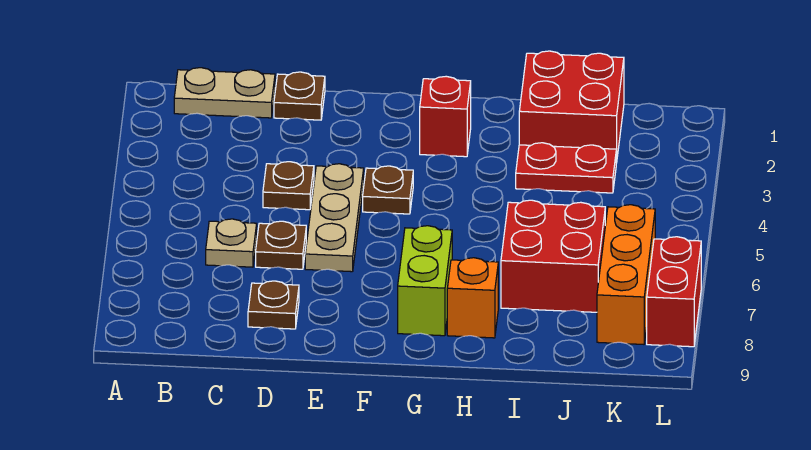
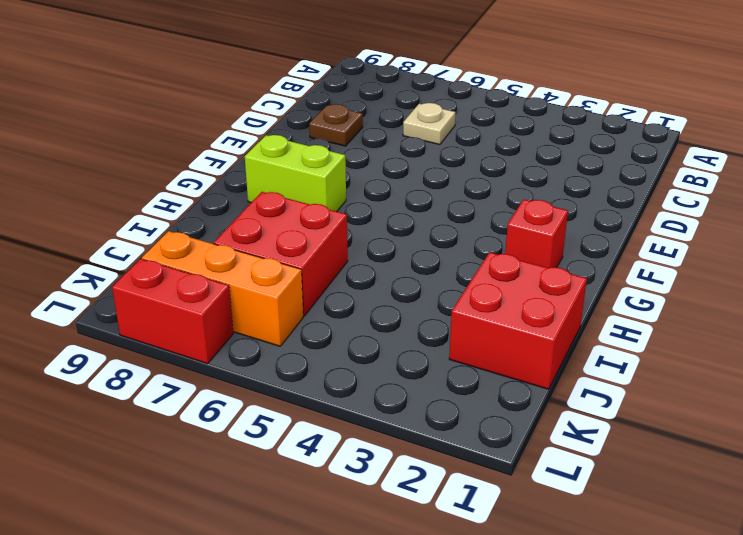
none -> tan 1x2 plate [174,68,275,118]
none -> brown 1x1 plate [274,72,325,120]
none -> brown 1x1 plate [263,162,314,210]

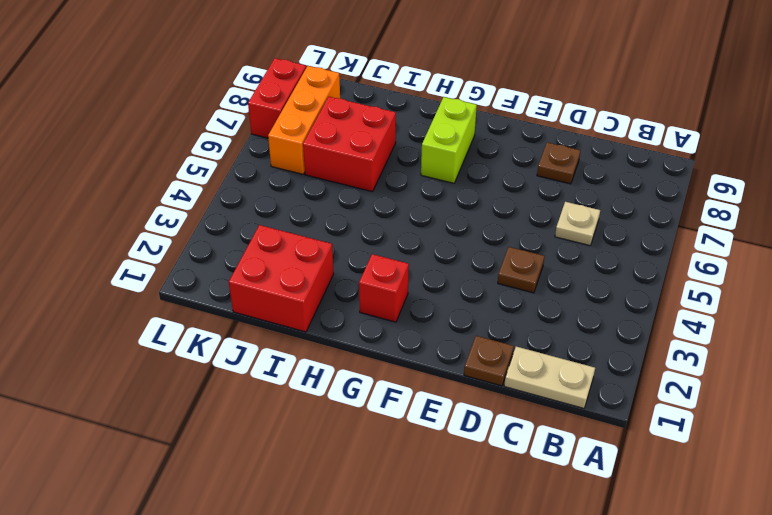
none -> brown 1x1 plate [256,221,306,269]
none -> tan 1x3 plate [305,164,364,272]
none -> brown 1x1 plate [363,166,413,214]

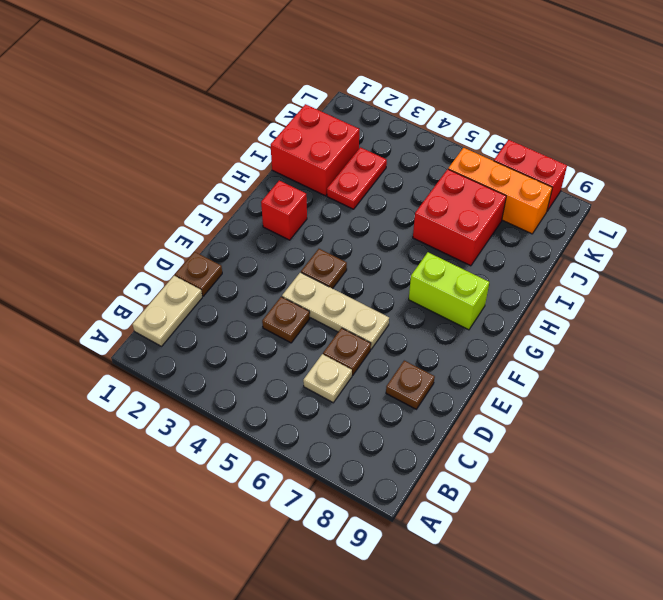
none -> orange 1x1 brick [447,258,498,338]

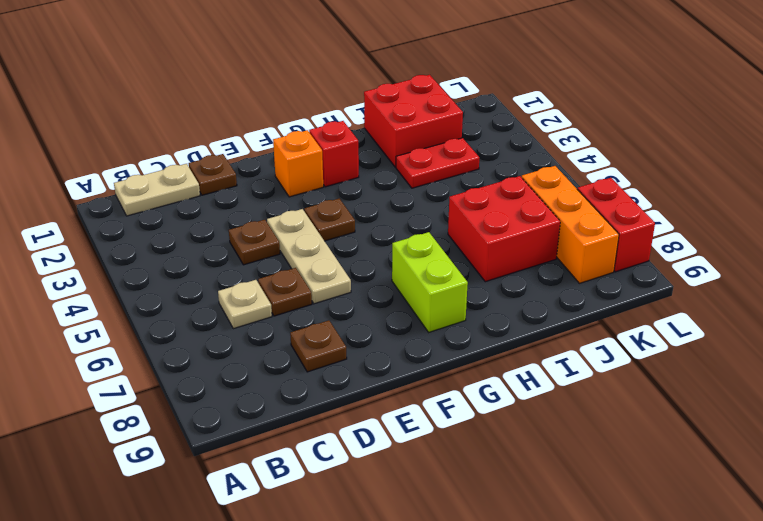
orange 1x1 brick [273,130,323,197] -> orange 1x1 brick moved to [447,258,498,338]

